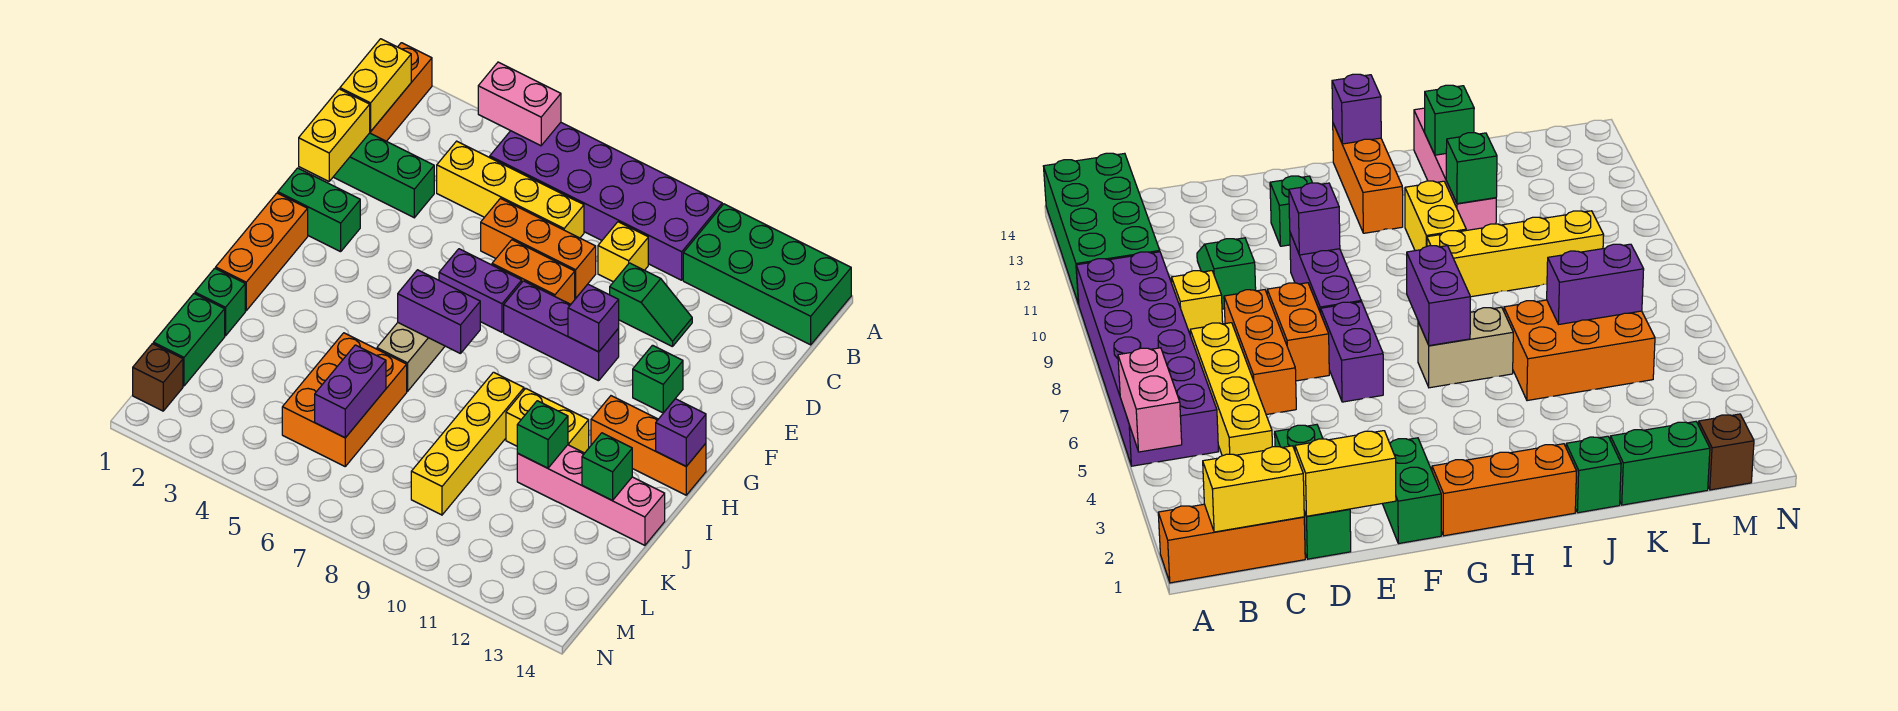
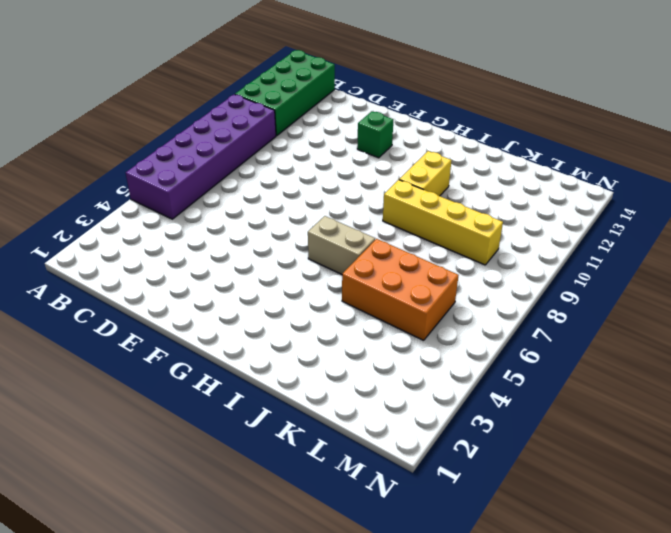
none -> orange 1x3 brick [370,43,432,141]
none -> yellow 1x4 brick [437,141,584,238]
none -> yellow 1x1 brick [598,222,648,282]
none -> green 1x3 brick [334,133,434,218]

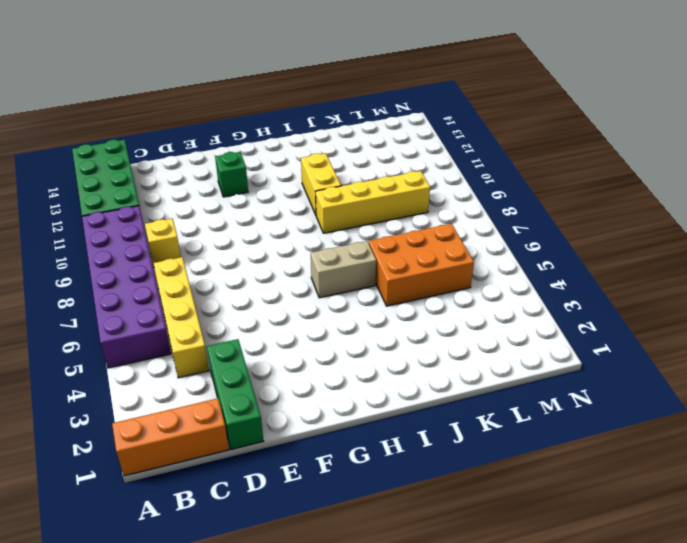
none -> orange 1x3 brick [481,198,596,298]
none -> green 1x2 slope [610,263,692,347]
none -> orange 1x2 brick [492,240,575,304]
none -> green 1x2 brick [278,168,360,252]

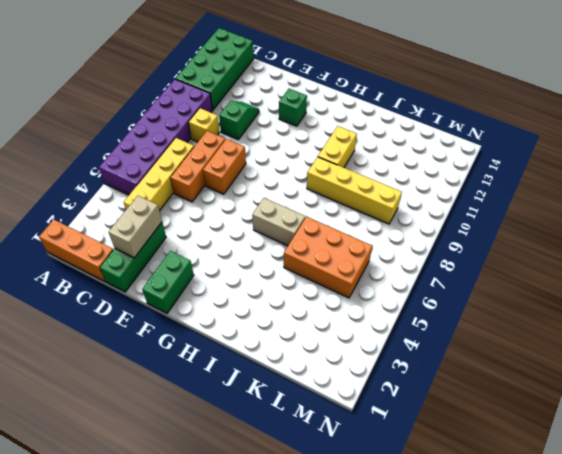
tan 1x2 brick [109,196,162,258] -> none
none -> purple 1x2 brick [439,249,522,332]
none -> purple 1x3 brick [504,281,619,381]
none -> orange 1x3 brick [216,193,308,311]
none -> orange 1x3 brick [591,396,706,495]

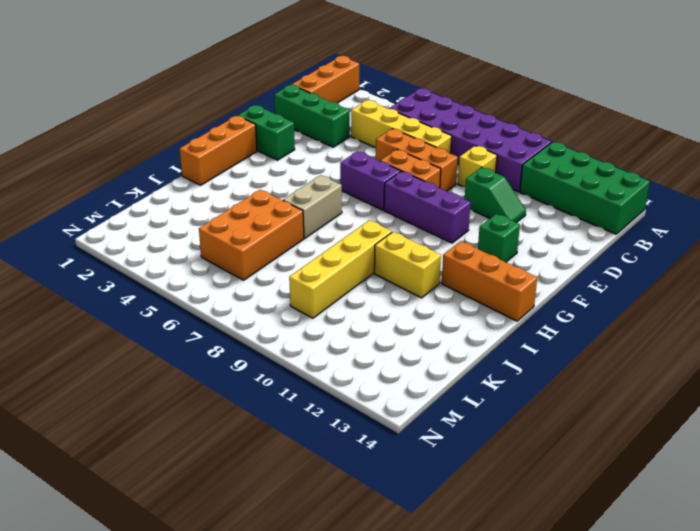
none -> green 1x1 brick [195,268,245,336]
none -> pink 1x4 brick [517,445,665,545]
none -> green 1x2 brick [153,294,225,386]
none -> brown 1x1 brick [133,344,183,411]

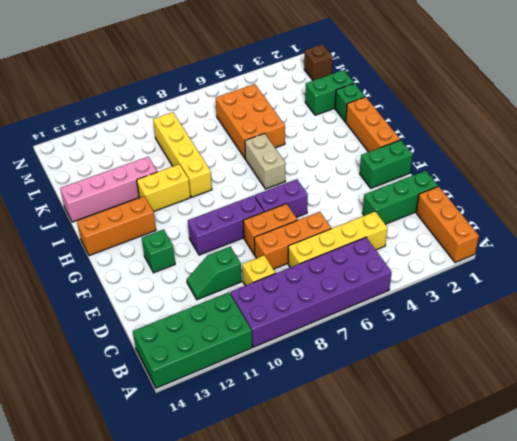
green 1x2 brick [305,70,354,115] -> green 1x2 brick turned to [153,294,225,386]
none -> pink 1x2 brick [478,62,561,146]
none -> yellow 1x2 brick [340,39,411,131]
none -> yellow 1x2 brick [299,89,370,181]
none -> purple 1x1 brick [568,284,619,352]

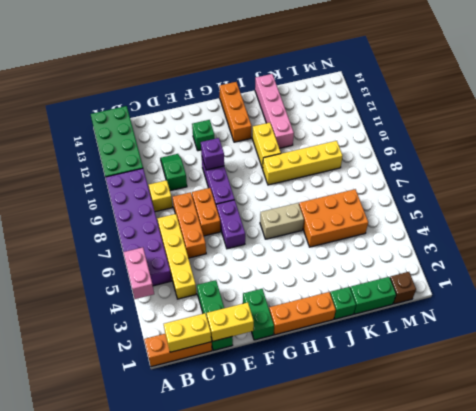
none -> purple 1x2 brick [398,270,480,354]
none -> purple 1x1 brick [656,399,706,466]
none -> green 1x1 brick [517,401,568,468]
none -> green 1x1 brick [582,433,632,500]

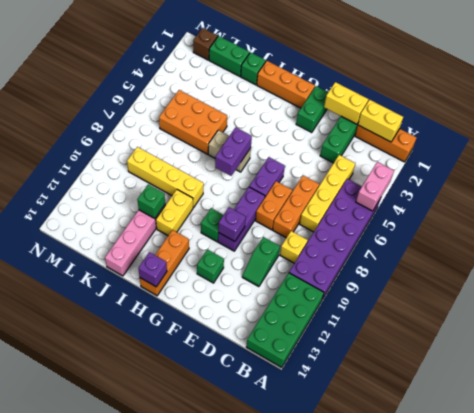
green 1x1 brick [201,208,223,241] -> green 1x1 brick moved to [582,433,632,500]
none -> purple 1x2 brick [315,345,386,438]

